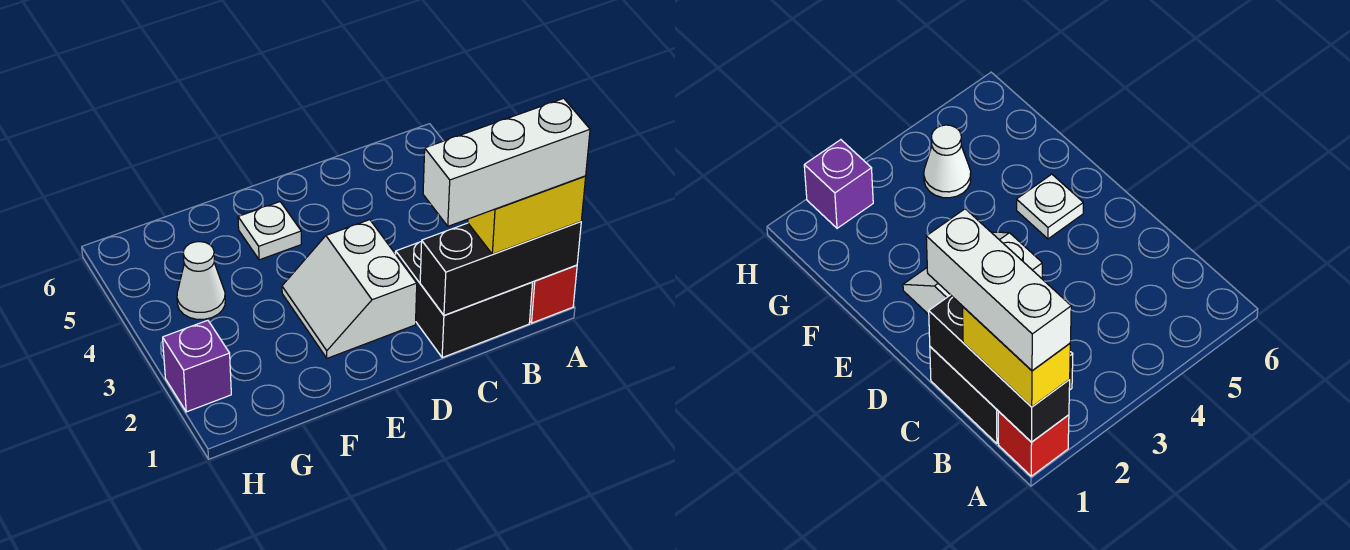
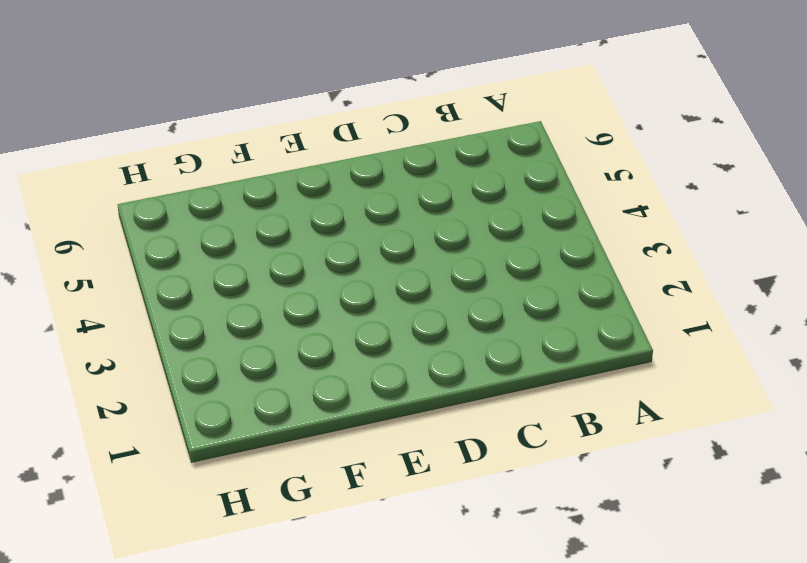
none -> red 1x1 brick [530,265,577,323]
none -> black 2x2 brick [396,241,533,358]

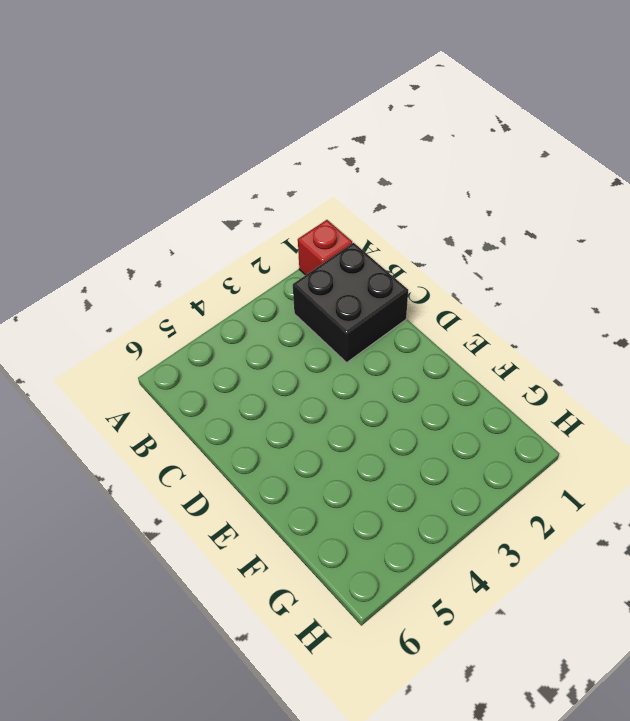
none -> white 2x2 slope [282,220,417,358]
none -> white 1x1 plate [238,202,301,260]

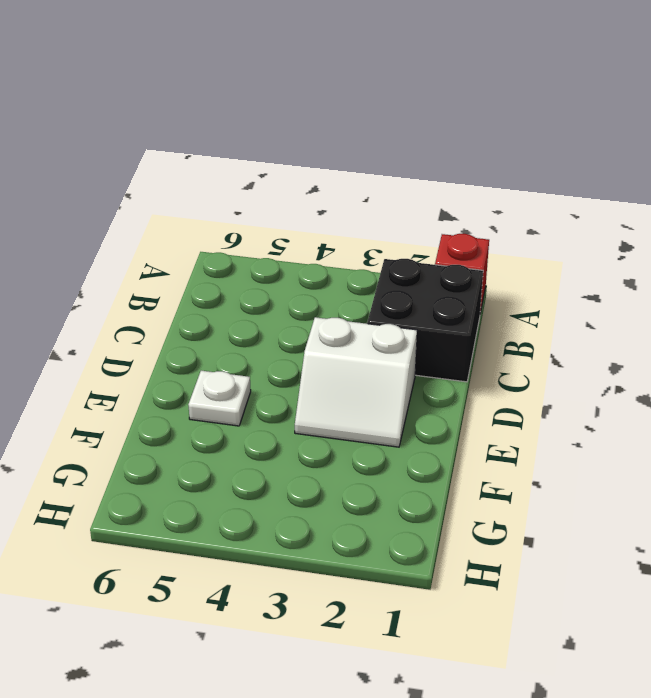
none -> white 1x1 cone [177,242,225,319]
none -> purple 1x1 brick [163,320,231,412]

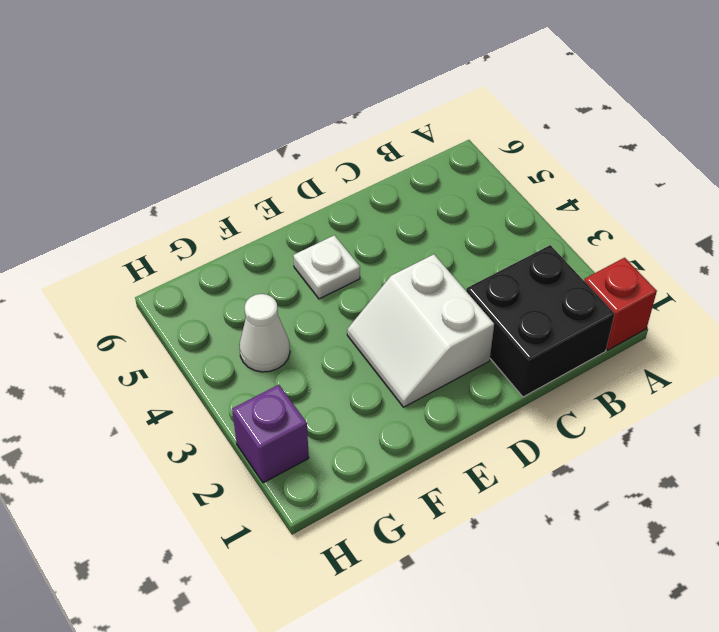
none -> black 1x3 brick [420,221,581,315]
none -> yellow 1x2 brick [468,176,586,254]

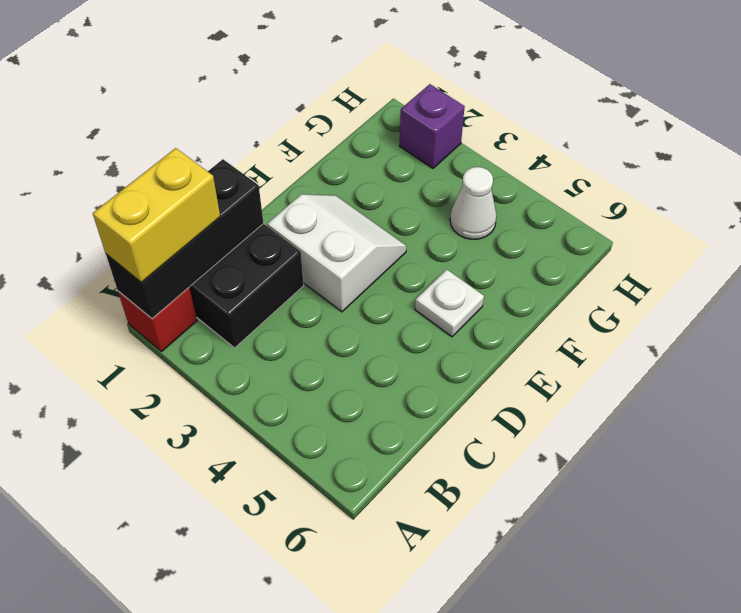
none -> white 1x3 brick [423,98,590,226]

